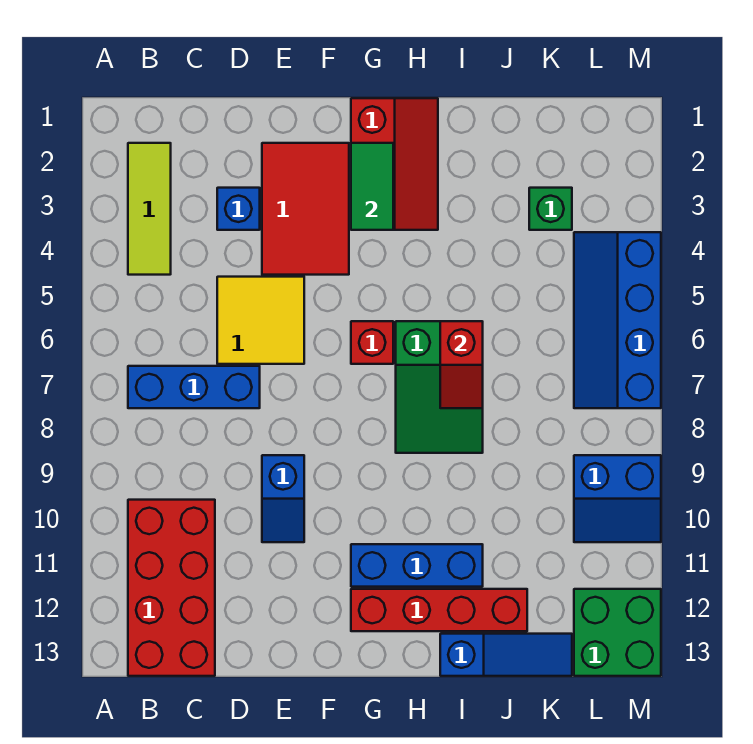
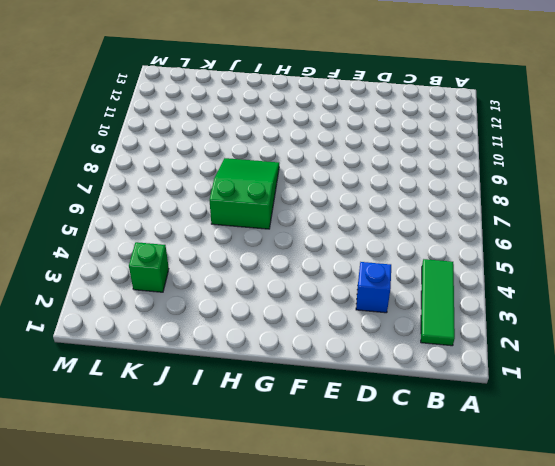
green 1x3 tile [421,259,455,346] -> lime 1x3 tile [128,143,171,275]
none -> blue 1x3 brick [128,366,260,408]
none -> red 2x4 brick [128,500,215,676]
none -> yellow 2x2 tile [217,277,304,364]

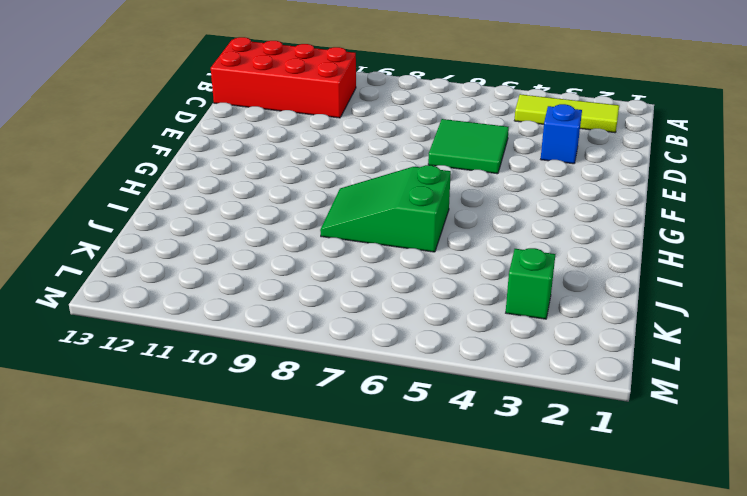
green 2x2 tile [428,119,509,174] -> yellow 2x2 tile [217,277,304,364]
none -> blue 1x3 brick [128,366,260,408]
none -> red 2x3 tile [262,143,349,275]
none -> blue 1x2 slope [262,455,304,542]

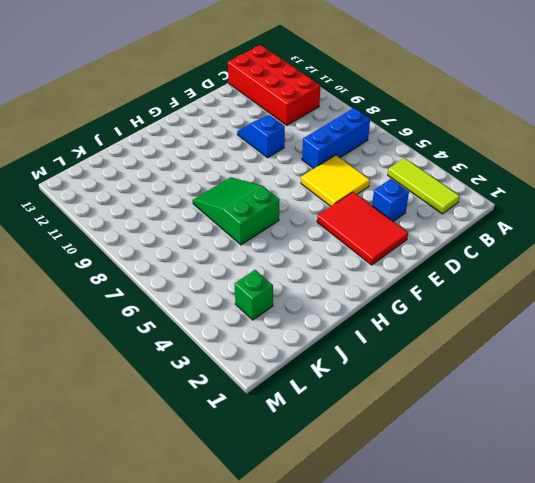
none -> red 2x3 slope [351,98,438,230]
none -> red 1x1 brick [351,321,393,364]
none -> blue 1x3 brick [351,544,483,587]

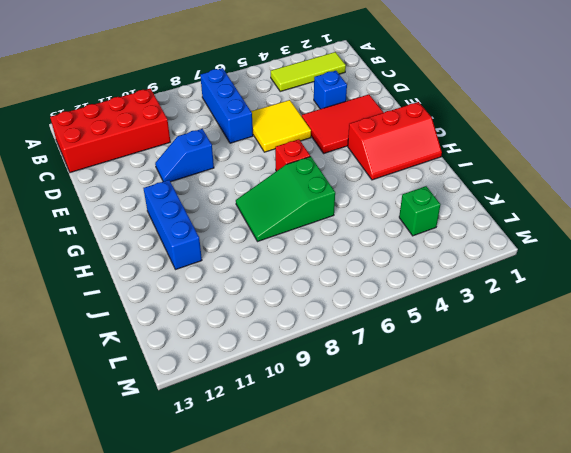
none -> red 1x4 brick [351,589,527,631]
none -> blue 1x3 slope [440,634,572,676]
none -> blue 2x4 slope [574,232,661,408]

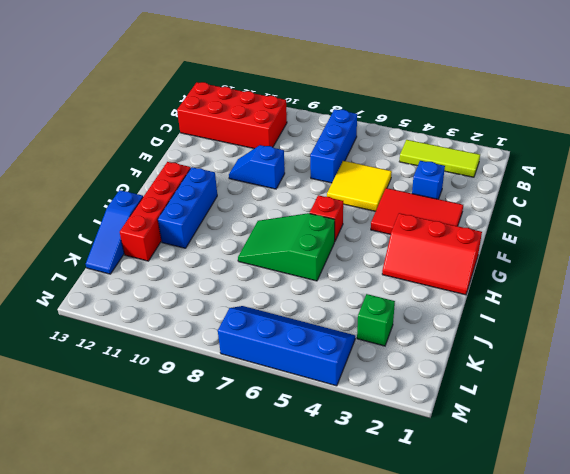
none -> blue 2x2 slope [574,455,661,542]
none -> green 2x2 brick [574,589,661,676]
none -> green 1x2 tile [351,143,393,230]

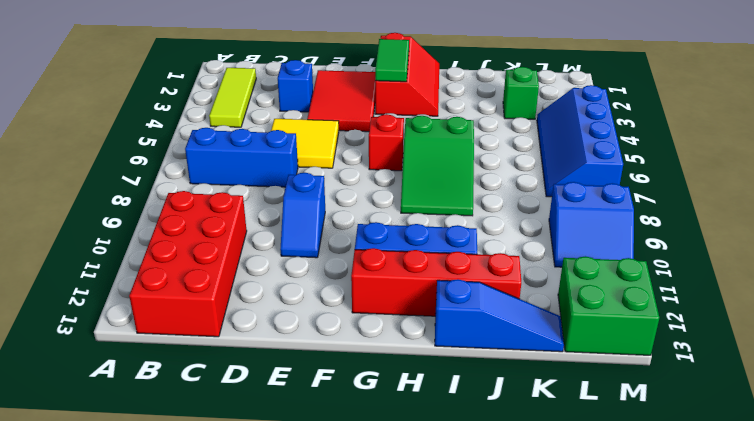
none -> red 1x2 slope [440,321,483,408]

